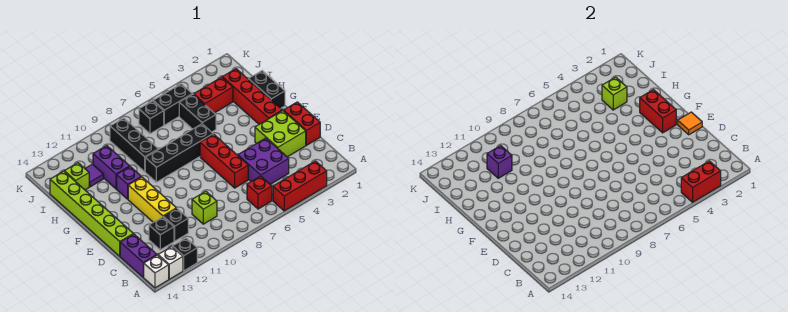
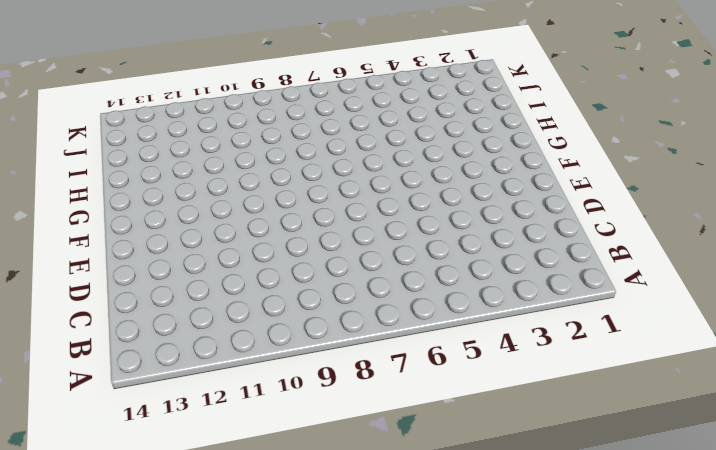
none -> red 1x3 brick [273,161,327,211]
none -> black 1x1 brick [172,238,197,271]
none -> white 1x1 brick [158,247,183,279]
none -> white 1x1 brick [144,255,169,288]

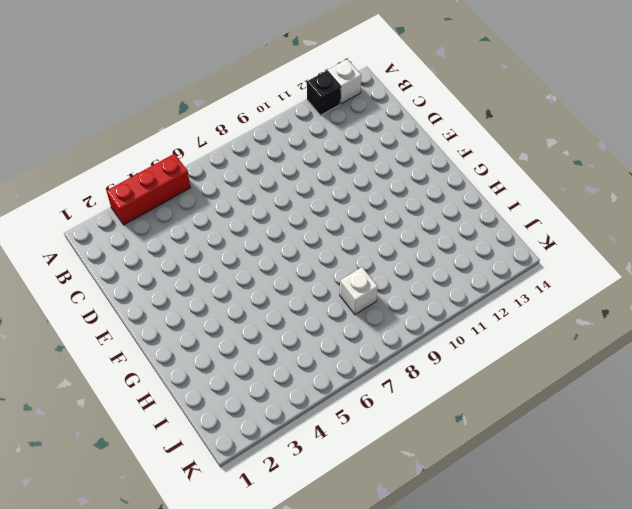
white 1x1 brick [340,267,378,315] -> white 1x1 brick moved to [144,255,169,288]
none -> red 1x1 brick [247,176,272,209]
none -> purple 1x2 brick [120,234,157,277]
none -> purple 2x2 brick [238,138,289,184]
none -> lime 1x1 brick [192,191,217,224]

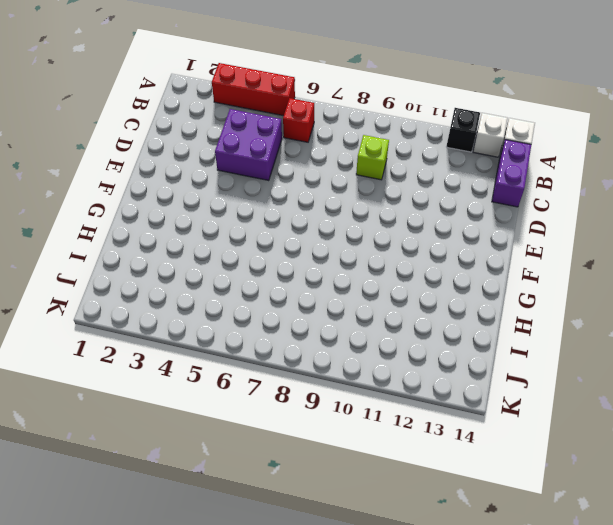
none -> black 1x1 brick [163,209,188,241]
none -> black 1x1 brick [149,217,174,250]
none -> red 1x2 brick [284,102,320,145]
none -> lime 2x2 brick [255,111,306,157]

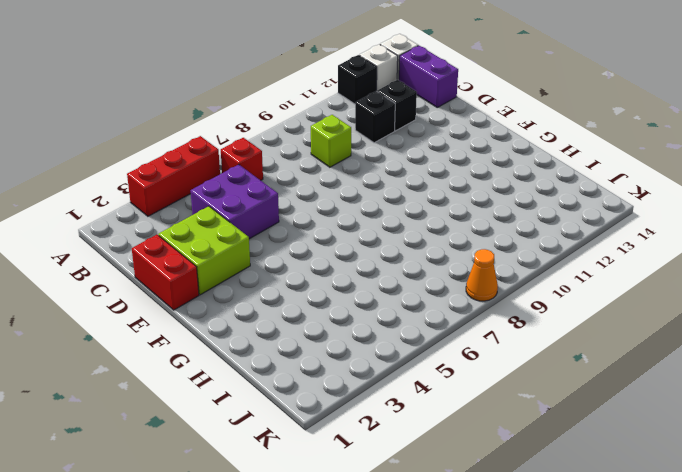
orange 1x1 cone [466,249,498,301] -> none
none -> red 1x3 brick [200,134,248,188]
none -> yellow 1x3 brick [128,177,177,222]
none -> lime 1x6 brick [50,171,133,256]
none -> red 1x4 brick [222,69,282,124]

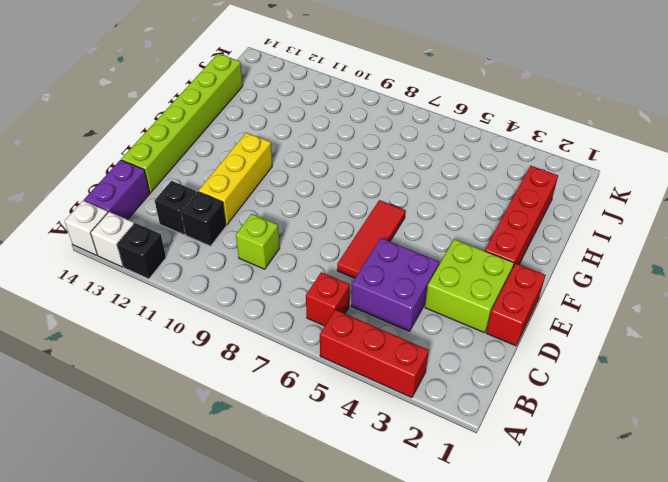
red 1x3 tile [337,200,405,278] -> red 1x3 brick [200,134,248,188]
none -> black 1x2 brick [248,71,285,108]
none -> black 1x4 brick [145,124,213,182]
none -> purple 1x1 brick [117,167,141,199]
none -> black 1x2 brick [179,94,216,132]

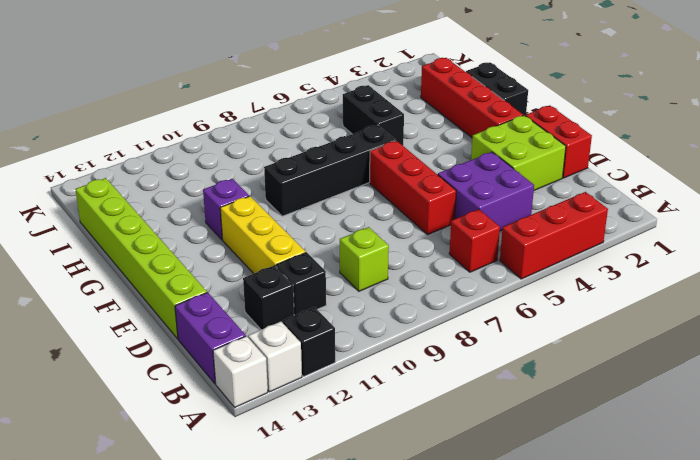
none -> black 1x3 brick [110,118,158,172]
none -> purple 1x2 brick [93,146,130,189]
none -> red 1x2 brick [194,77,233,113]
none -> purple 1x1 tile [85,164,104,187]

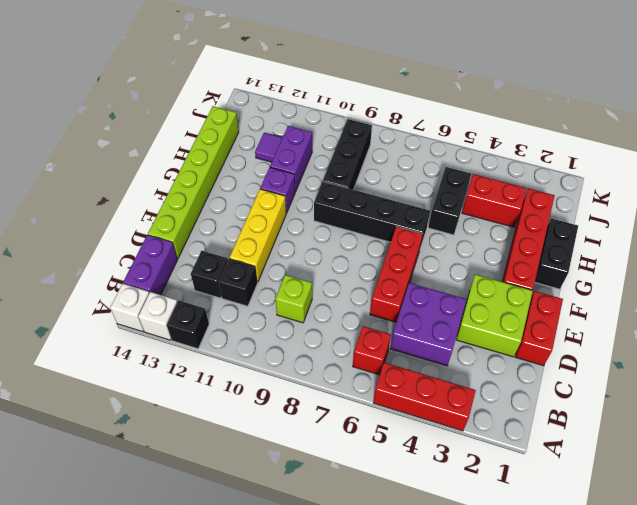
none -> lime 1x1 brick [64,163,89,190]
none -> black 1x2 brick [153,84,192,125]
none -> black 1x1 brick [139,101,164,134]
none -> red 1x2 brick [681,161,721,202]

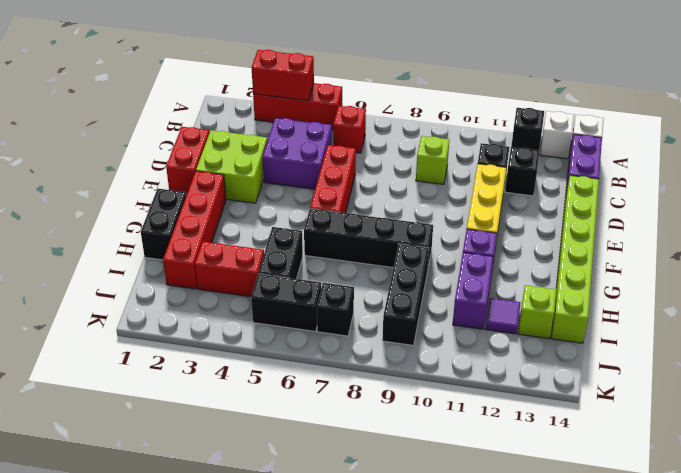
none -> orange 1x1 tile [678,112,702,135]
none -> red 1x2 brick [640,90,676,133]
none -> lime 1x1 brick [602,77,627,110]
none -> purple 1x1 brick [487,146,512,178]

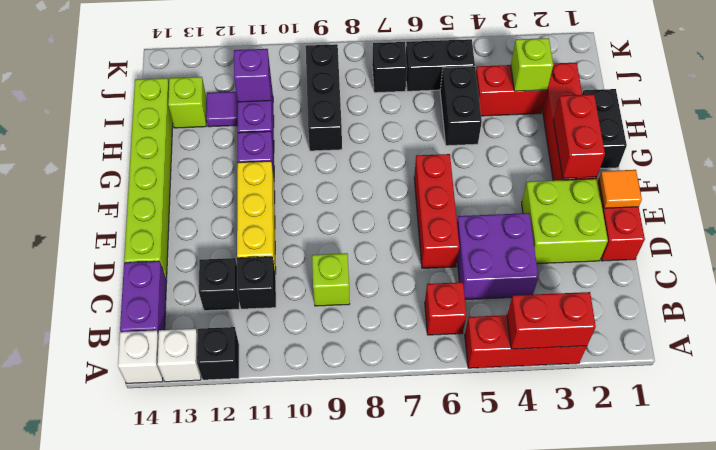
none -> black 1x4 brick [145,124,213,182]

